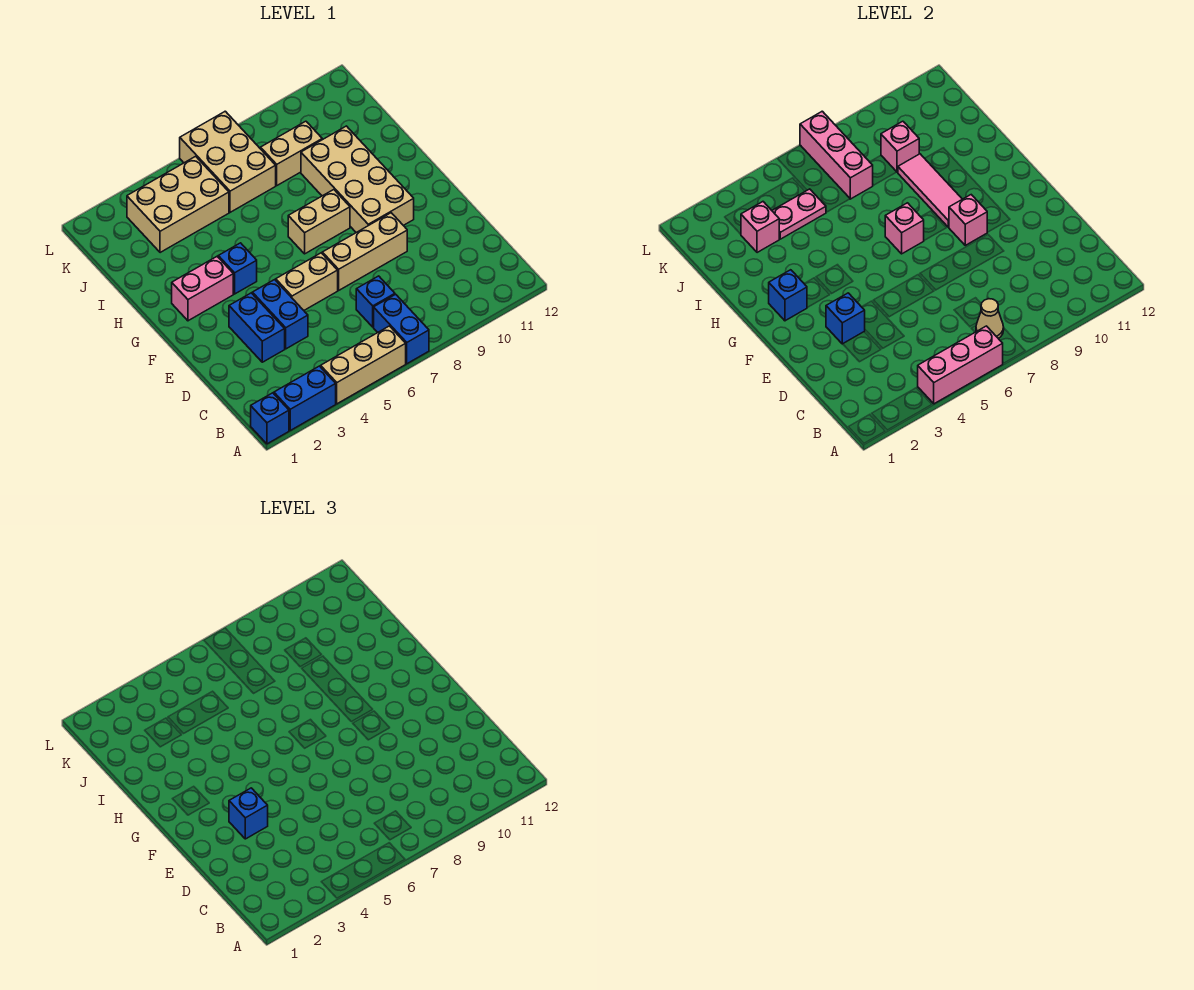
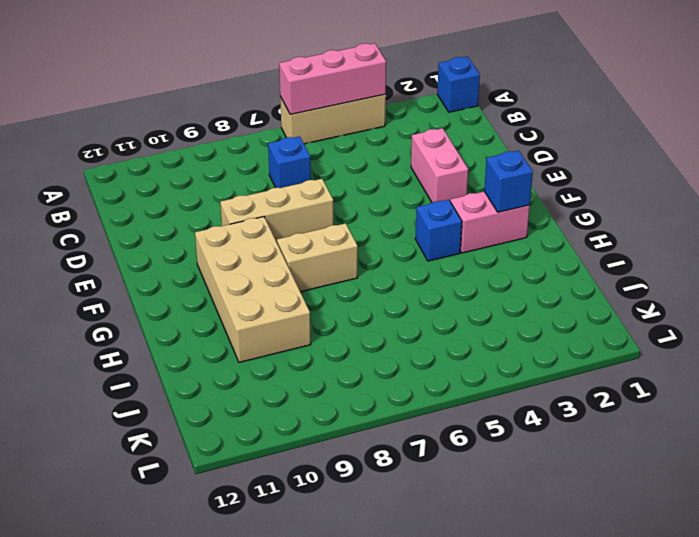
pink 1x2 brick [411,128,468,203] -> blue 1x2 brick [229,293,285,362]
none -> blue 1x2 brick [274,366,336,430]
none -> blue 1x2 brick [374,294,429,364]
none -> blue 1x2 brick [252,280,308,349]

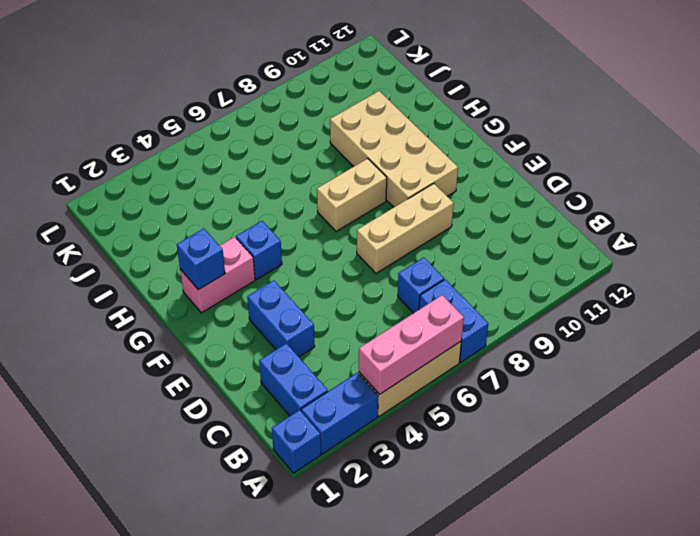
blue 1x2 brick [259,343,328,416] -> blue 1x2 brick moved to [252,280,308,349]
none -> tan 1x2 brick [276,253,338,310]
none -> tan 2x3 brick [127,156,229,253]
none -> tan 2x3 brick [180,111,276,212]

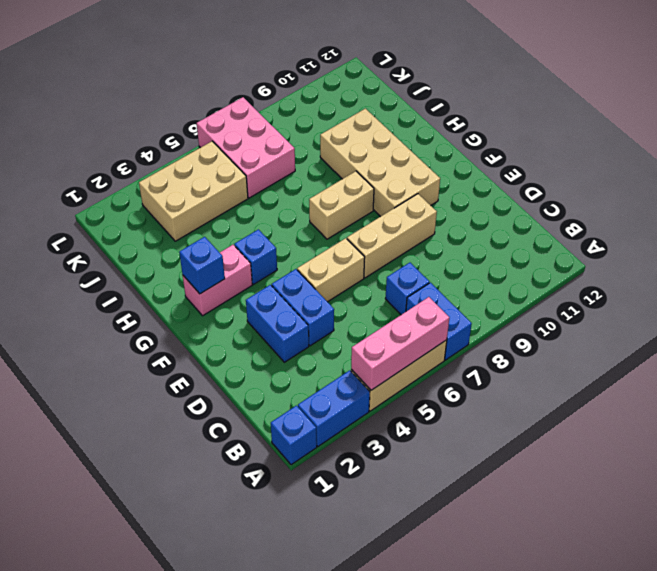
pink 2x3 brick [197,97,295,198] -> tan 2x3 brick [180,111,276,212]
none -> tan 1x2 brick [261,121,322,185]
none -> tan 1x1 cone [976,299,1004,339]
none -> blue 1x1 brick [826,293,865,344]

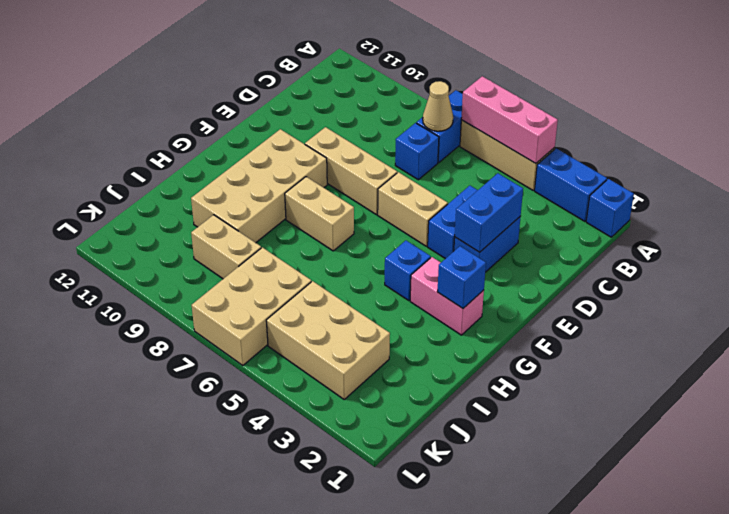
blue 1x2 brick [455,173,523,252] -> blue 1x1 brick [826,293,865,344]
none -> pink 1x1 brick [949,195,987,245]
none -> pink 1x1 brick [885,203,924,254]
none -> pink 1x3 tile [898,154,962,227]

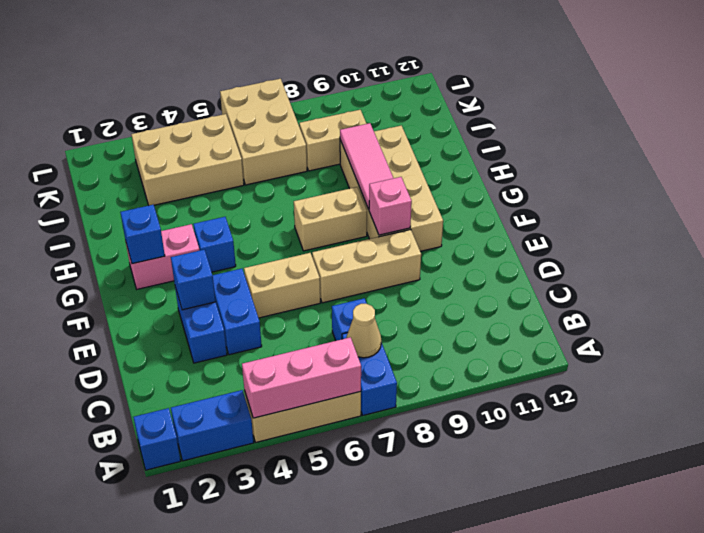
none -> pink 1x1 brick [885,203,924,254]
none -> pink 1x1 brick [741,202,779,253]
none -> pink 1x2 plate [772,189,826,239]

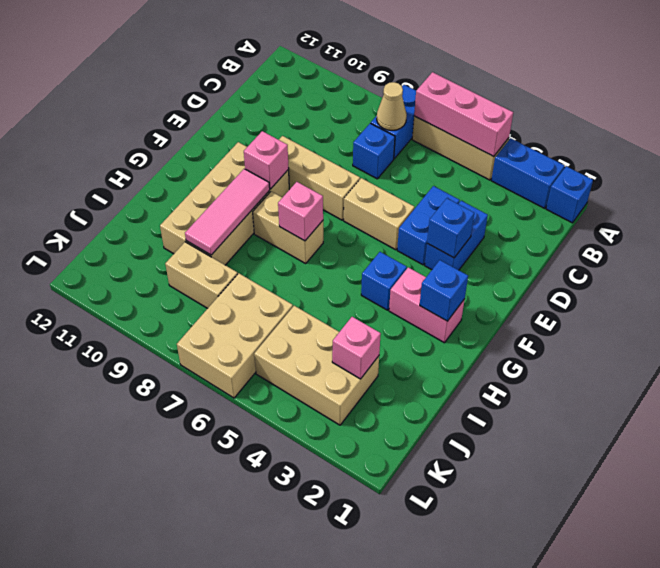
none -> pink 1x2 plate [772,189,826,239]
none -> pink 1x3 brick [800,111,873,199]
none -> pink 1x1 brick [881,121,919,172]

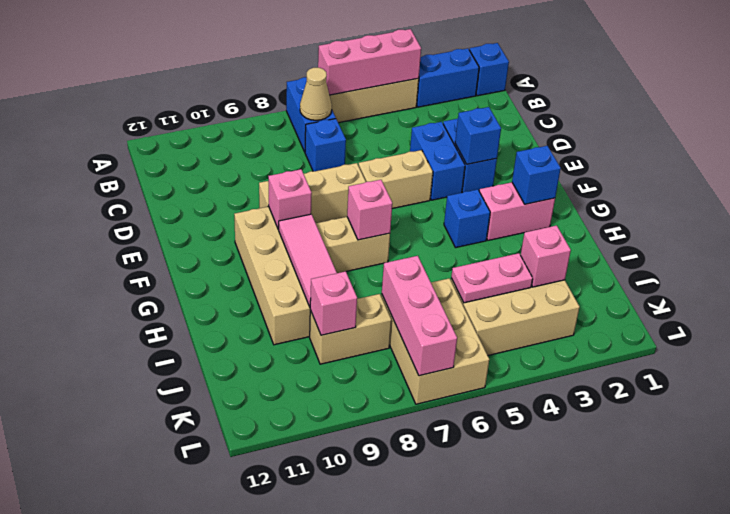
none -> blue 1x1 brick [229,788,268,839]

